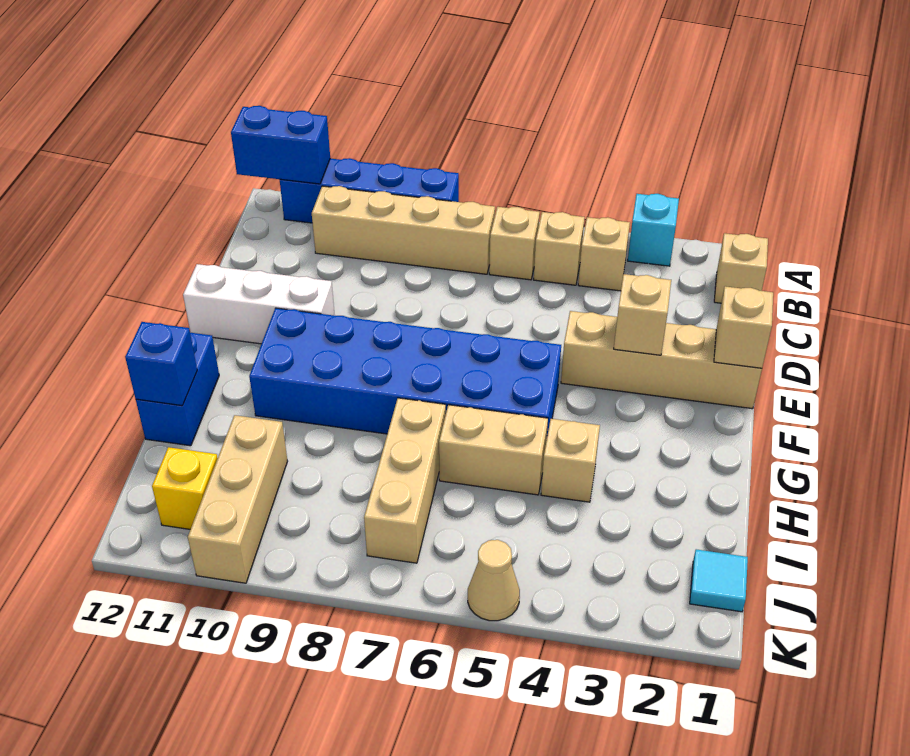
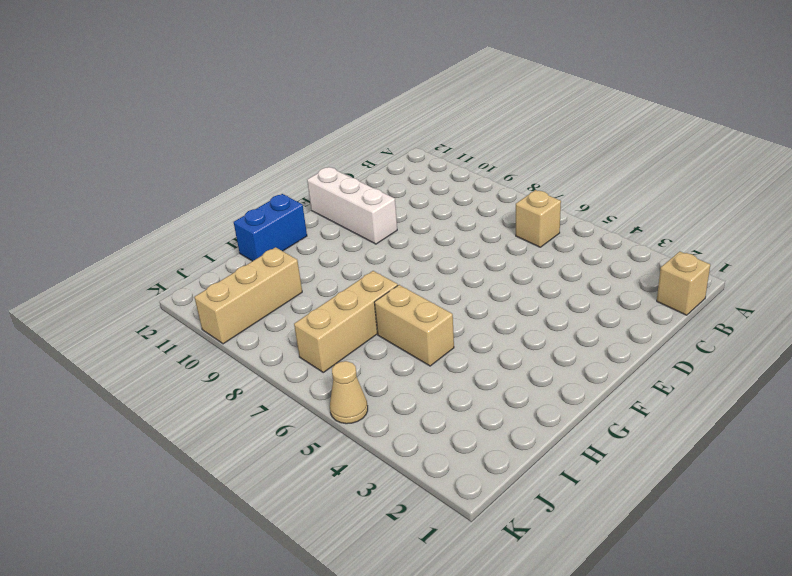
none -> cyan 1x1 brick [628,194,679,266]
none -> blue 1x4 brick [280,158,459,223]
none -> tan 1x1 brick [578,217,630,291]

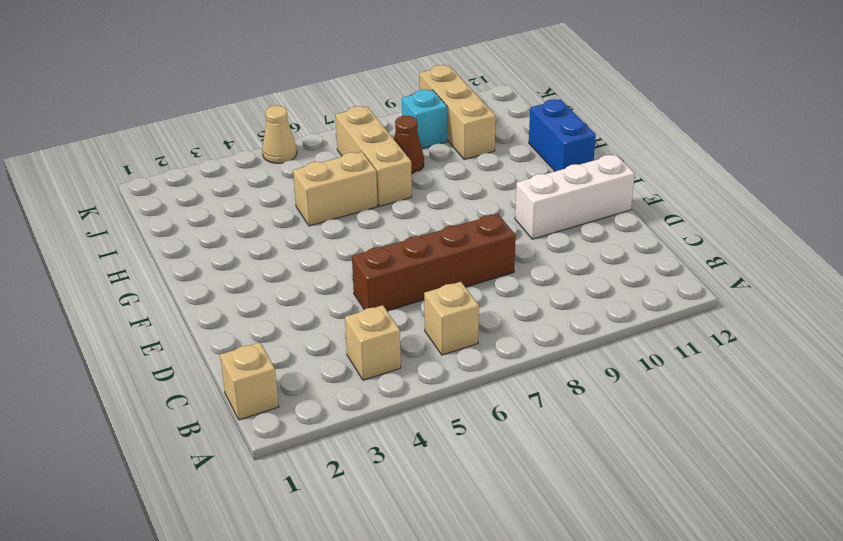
brown 1x4 brick [352,214,516,311] -> none
brown 1x1 cone [394,116,424,174] -> none
cyan 1x1 brick [402,90,447,148] -> cyan 1x1 brick moved to [628,194,679,266]
none -> blue 1x4 brick [280,158,459,223]
none -> tan 1x1 brick [534,212,585,285]
none -> tan 1x4 brick [312,186,495,274]

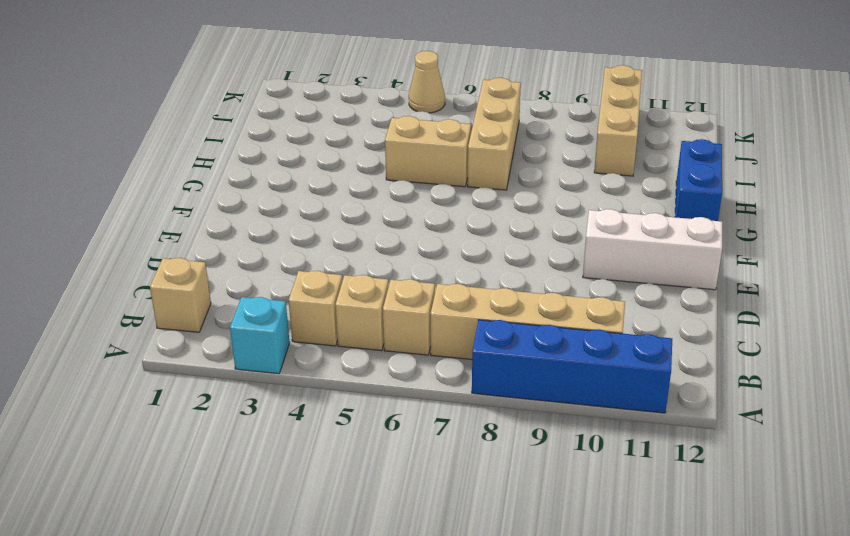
none -> tan 1x4 brick [561,311,762,409]
none -> blue 2x6 brick [249,308,561,441]
none -> tan 1x1 brick [541,419,600,502]

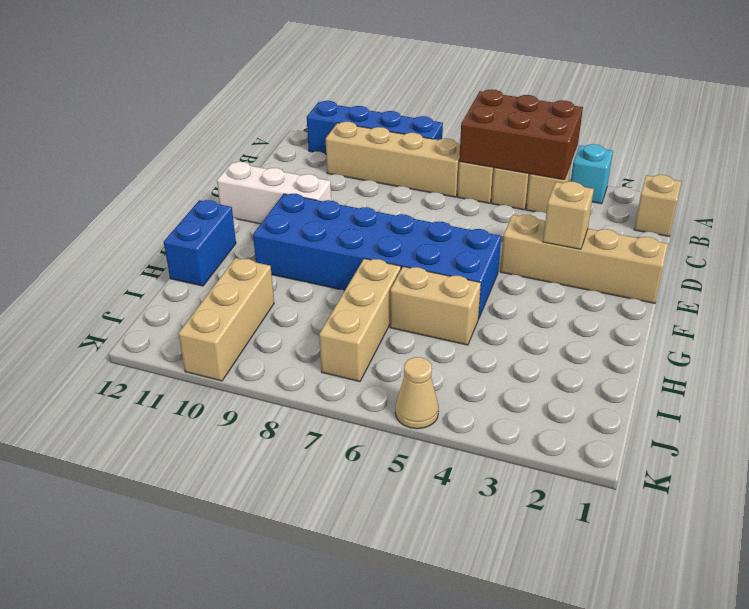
brown 2x3 brick [459,90,583,180] -> none
none -> tan 1x1 brick [541,419,600,502]
none -> cyan 1x1 tile [690,549,748,612]
none -> yellow 1x1 brick [152,447,218,529]

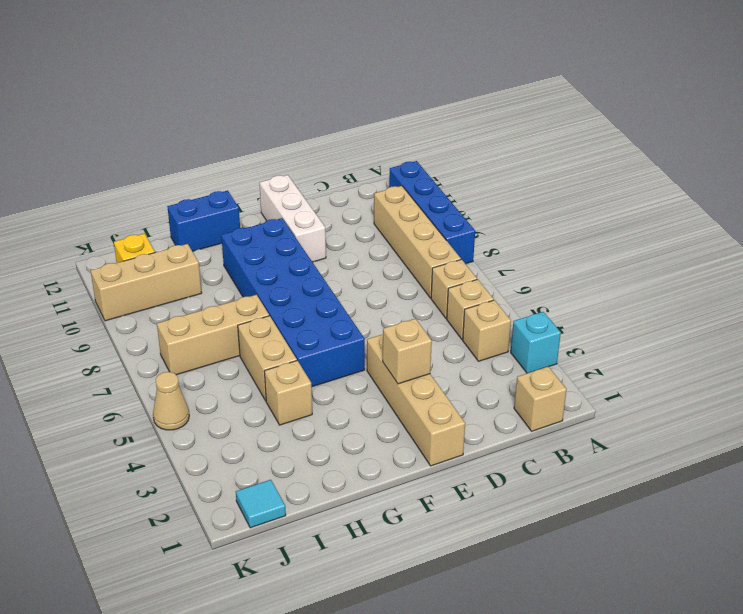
none -> blue 1x2 brick [231,106,330,184]
none -> tan 1x1 brick [714,286,773,368]
none -> blue 1x1 brick [125,322,197,406]

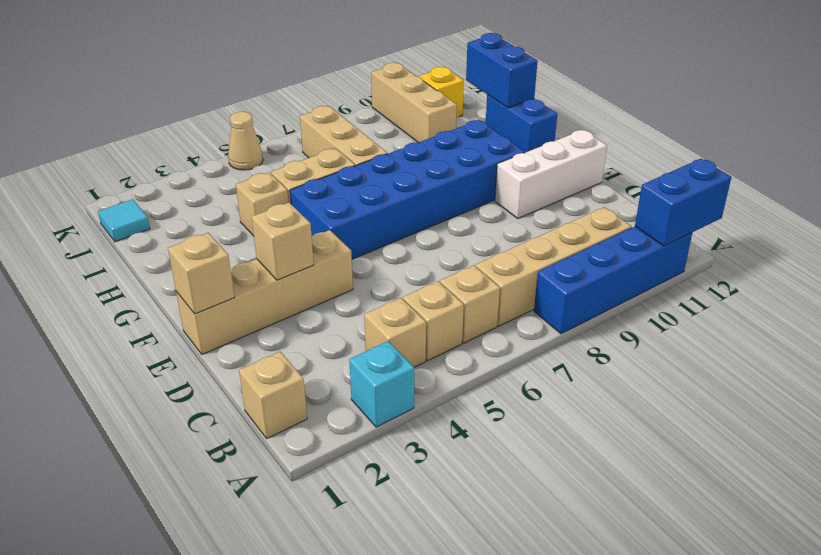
blue 1x2 brick [466,33,538,108] -> blue 1x1 brick [125,322,197,406]

